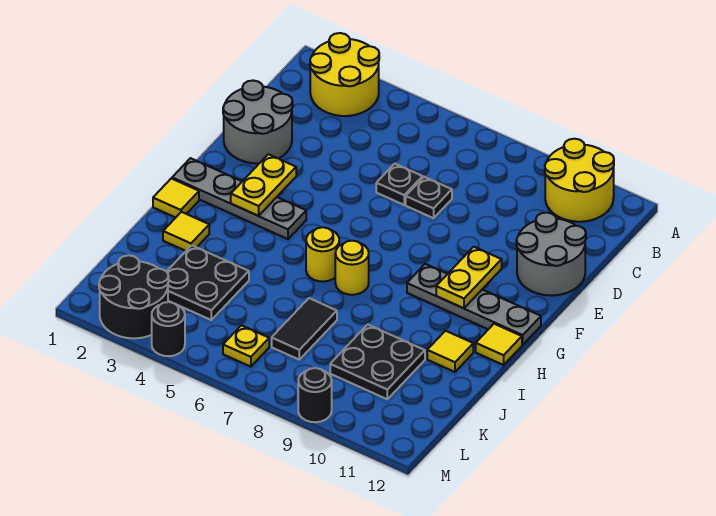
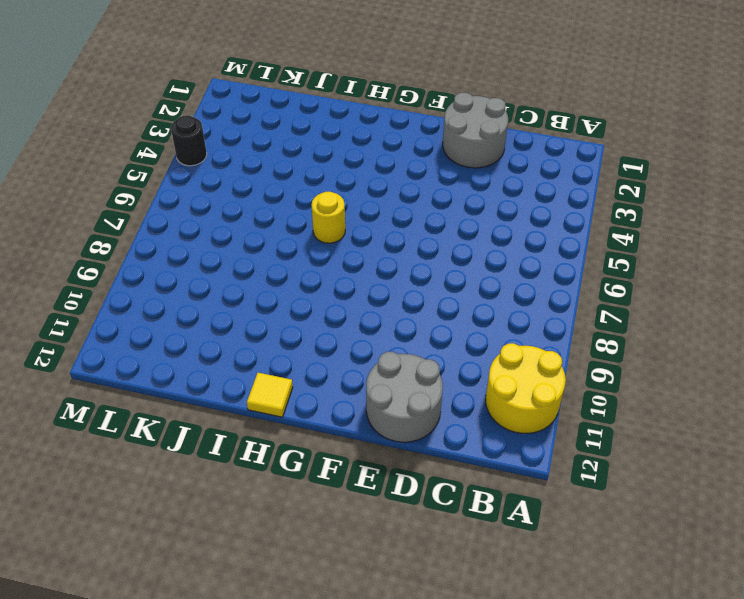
none -> yellow 2x2 round brick [310,33,379,116]
none -> black 1x1 plate [376,164,423,205]
none -> black 1x1 plate [406,177,452,218]

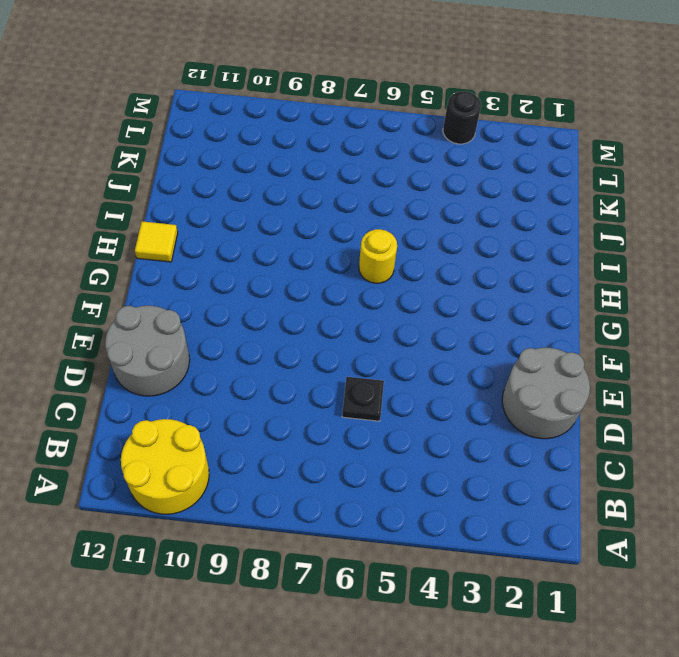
none -> yellow 2x2 round brick [310,33,379,116]
none -> black 1x1 plate [406,177,452,218]
none -> grey 1x4 plate [172,158,306,239]

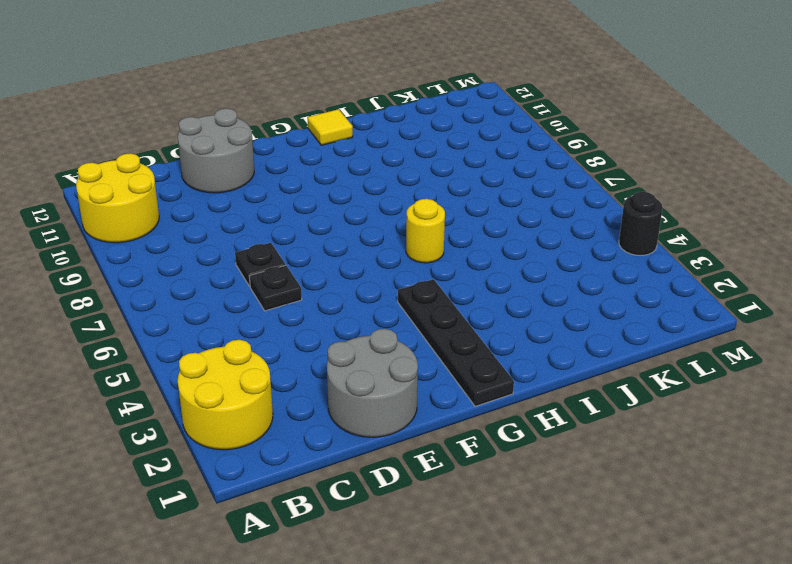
black 1x4 plate [398,279,514,406] -> grey 1x4 plate [172,158,306,239]
none -> grey 1x4 plate [407,264,541,345]
none -> yellow 1x1 tile [153,178,199,218]
none -> yellow 1x1 round brick [335,241,369,295]

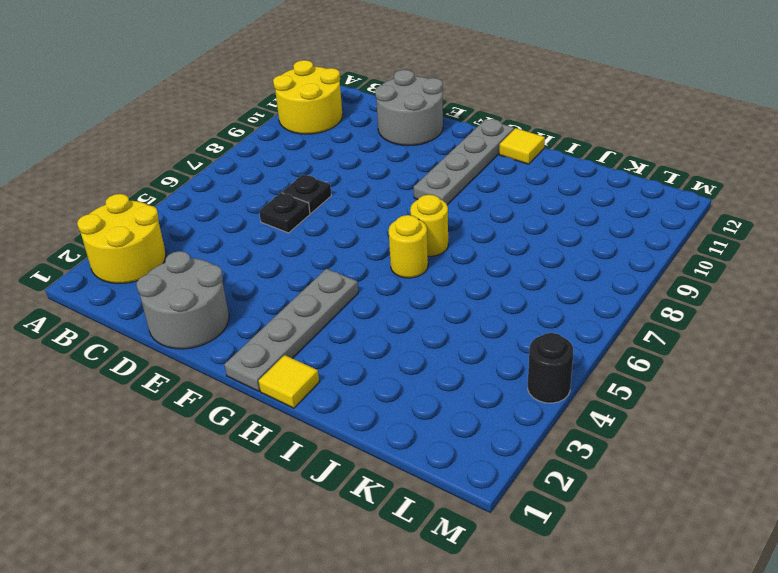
none -> yellow 1x1 tile [163,212,209,251]
none -> yellow 1x1 tile [427,331,473,372]
none -> black 2x2 plate [167,245,249,320]

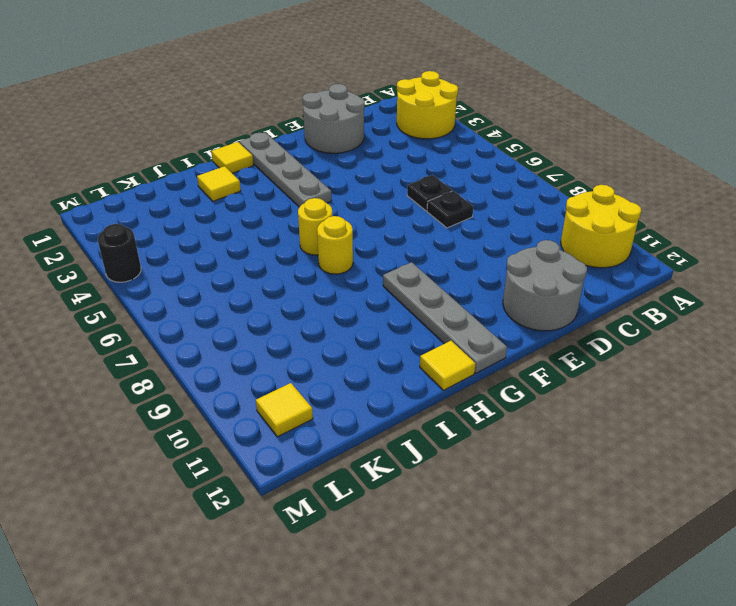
yellow 1x1 tile [256,383,313,437] -> yellow 1x1 tile moved to [427,331,473,372]
none -> black 2x2 plate [167,245,249,320]
none -> black 1x2 tile [272,298,337,359]
none -> black 2x2 plate [330,325,425,399]

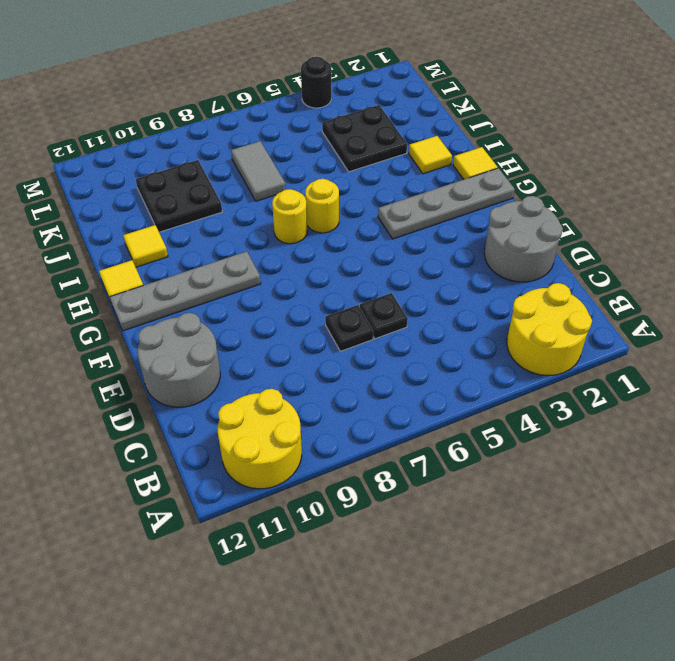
grey 1x2 tile [231,141,286,201] -> black 1x2 tile [272,298,337,359]
none -> black 2x2 round brick [99,255,169,338]
none -> yellow 1x1 plate [223,325,269,367]
none -> black 1x1 round brick [298,368,332,422]

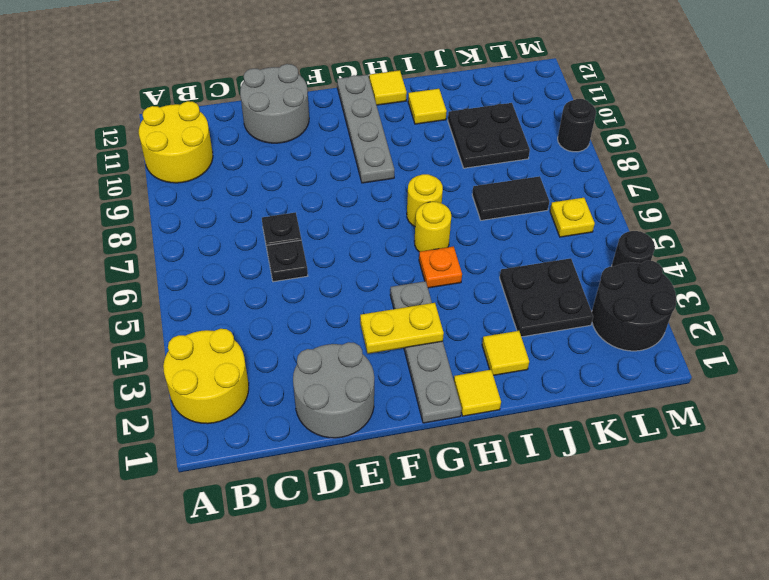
orange 1x1 plate [419,246,462,288] -> none
none -> yellow 1x2 plate [436,247,502,308]

